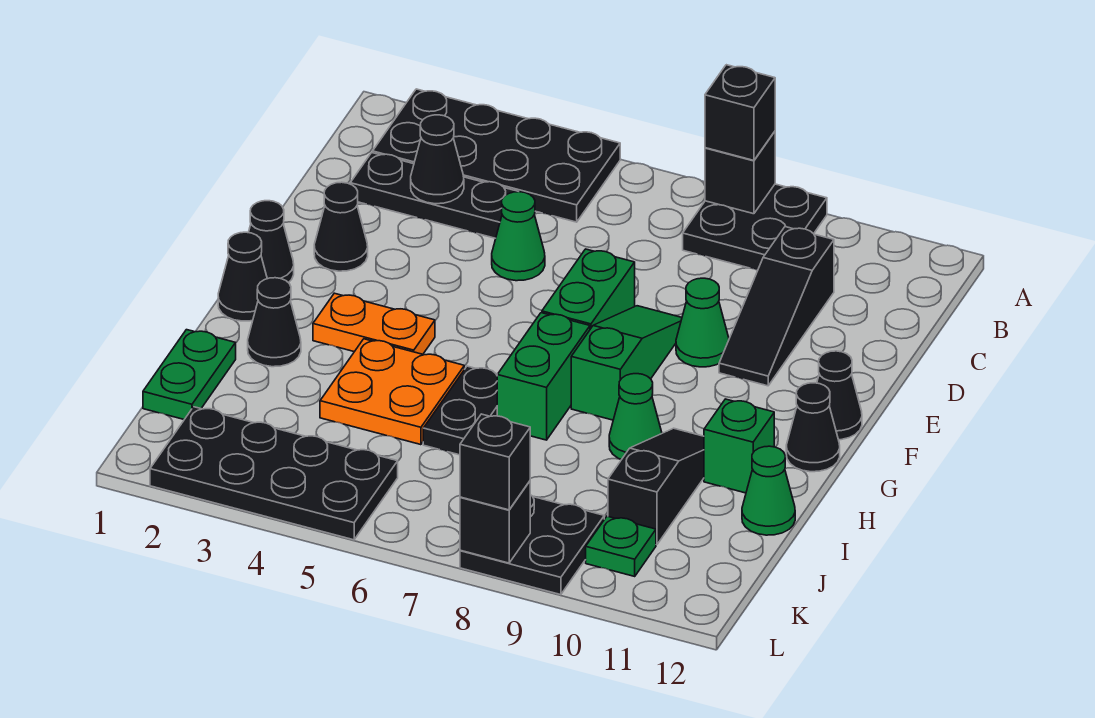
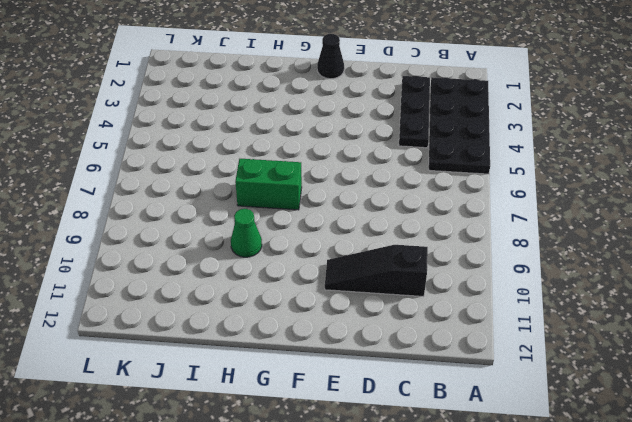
none -> black 2x2 plate [683,184,827,270]
none -> green 1x1 cone [492,192,545,281]
none -> black 1x1 cone [314,182,368,271]
none -> green 1x2 brick [542,249,635,329]

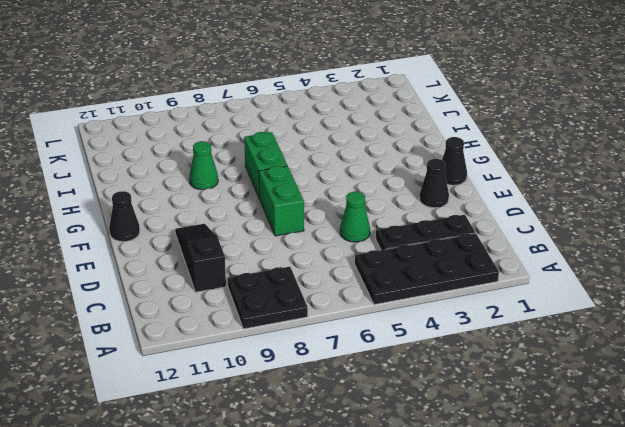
none -> green 1x3 slope [571,306,682,420]
none -> green 1x1 cone [676,278,729,367]
none -> black 1x1 cone [218,232,267,321]
none -> orange 1x2 plate [313,293,435,354]

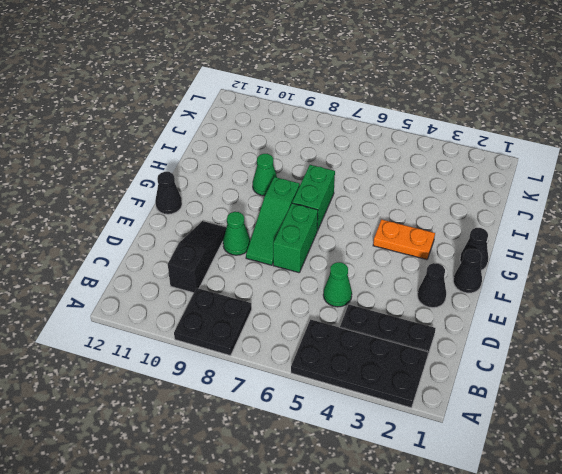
none -> black 1x1 cone [786,383,840,472]
none -> black 1x1 cone [248,278,301,367]
none -> orange 2x2 plate [320,339,464,445]
none -> black 1x2 plate [423,366,497,455]

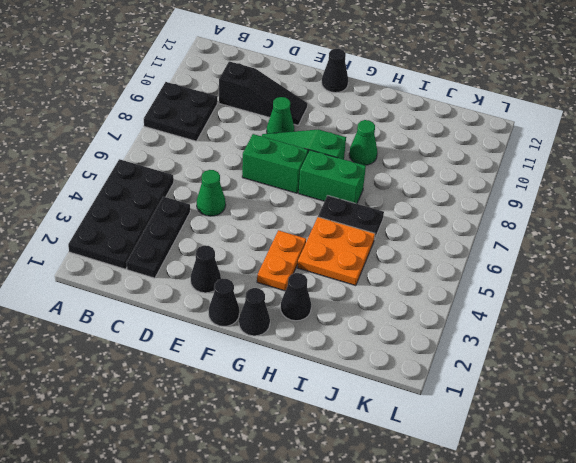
none -> black 1x1 cone [786,383,840,472]
none -> black 1x3 slope [608,428,704,545]
none -> green 1x1 brick [704,399,774,493]
none -> green 1x2 plate [143,330,236,419]

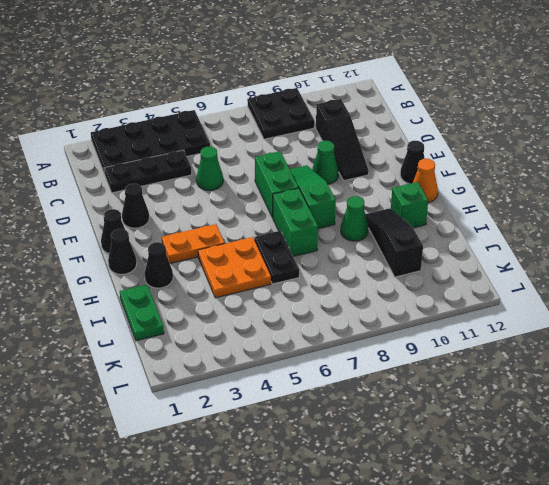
orange 1x1 cone [413,159,438,202] -> black 1x1 cone [786,383,840,472]
none -> green 1x1 cone [742,446,795,535]
none -> black 2x4 plate [150,407,398,540]
none -> black 2x2 plate [460,495,604,595]
none -> green 1x1 plate [586,516,656,576]

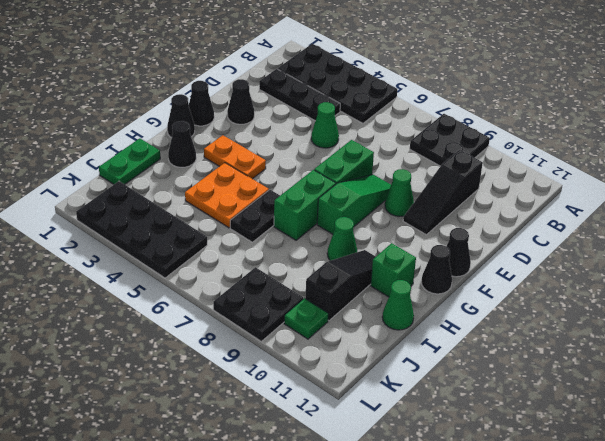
none -> black 1x1 brick [705,132,775,214]
none -> black 1x1 cone [411,115,464,204]
none -> black 1x1 brick [460,481,530,563]
none -> black 1x1 brick [705,65,775,160]

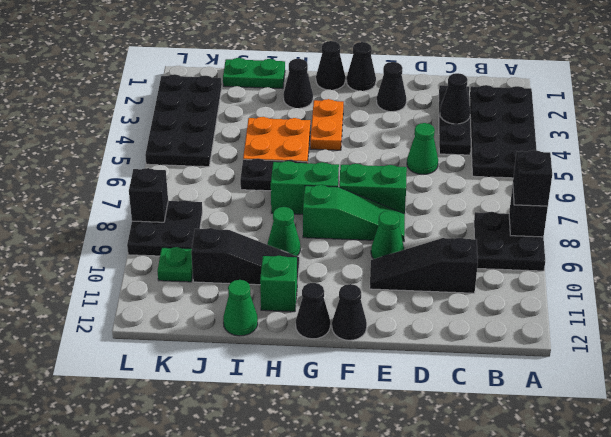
none -> black 1x1 brick [460,414,530,510]

